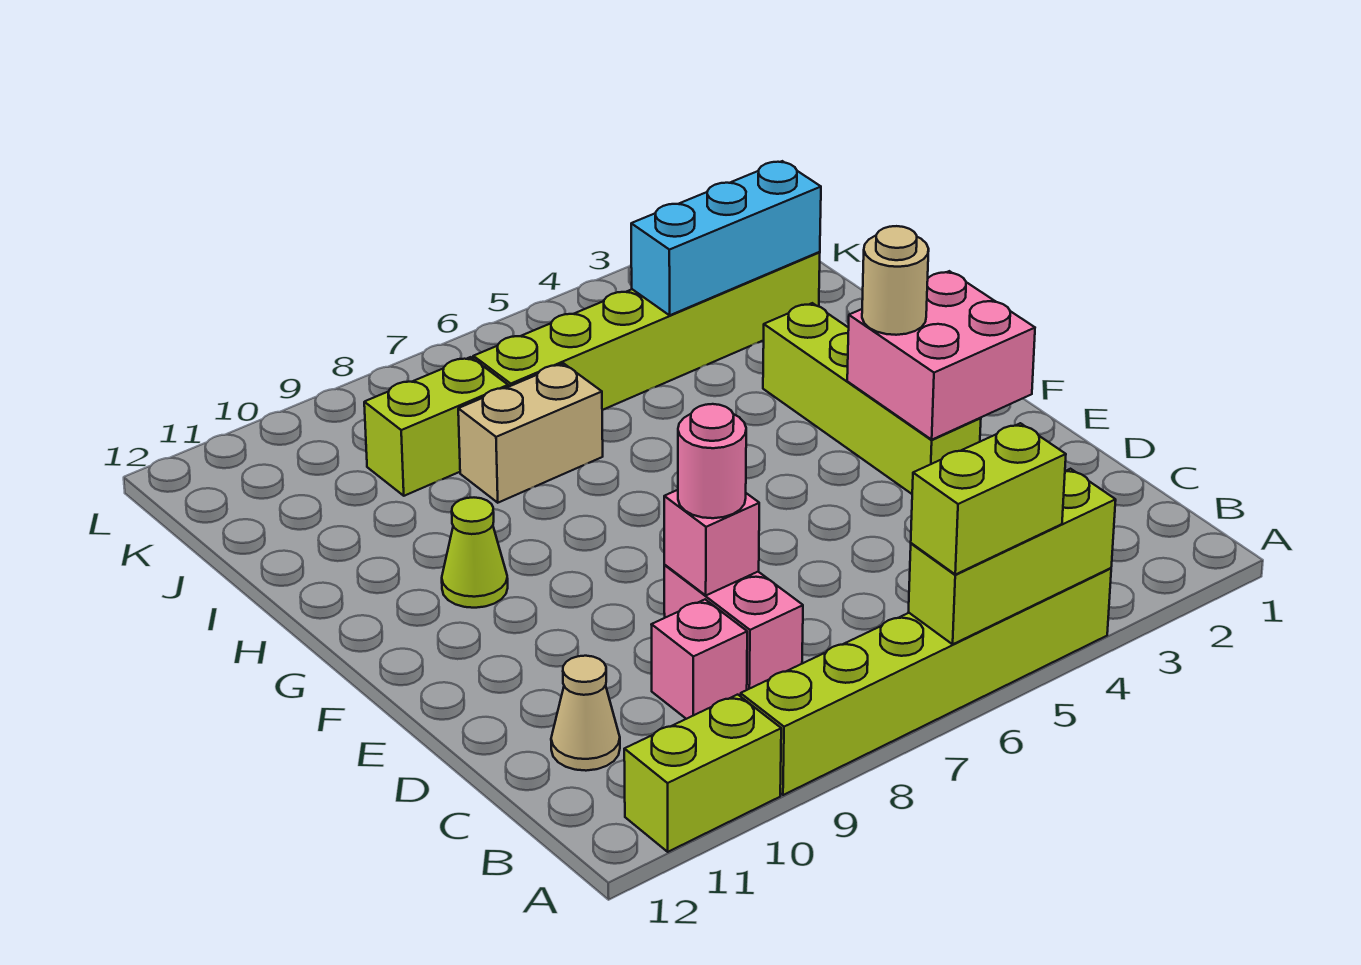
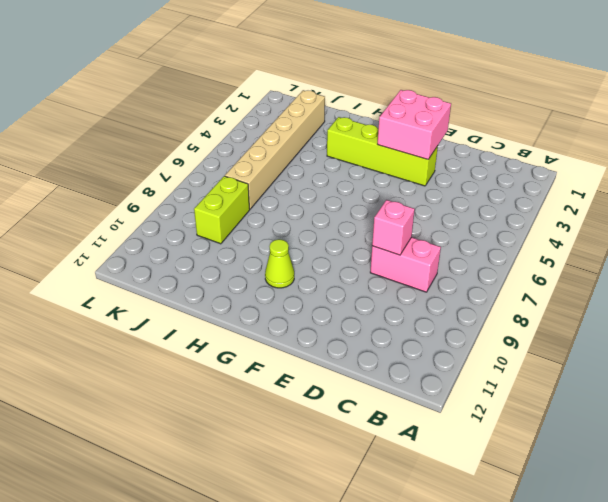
tan 1x6 brick [225,90,325,209] -> lime 1x6 brick [473,252,820,410]
none -> lime 1x6 brick [741,568,1111,795]
none -> lime 1x2 brick [624,695,781,852]
none -> pink 1x1 brick [651,599,747,719]

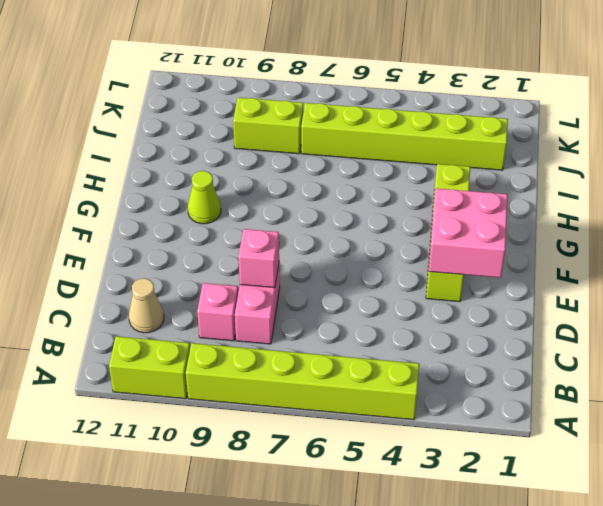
none -> tan 1x2 brick [458,364,603,503]
none -> lime 1x3 brick [909,469,1116,644]
none -> cyan 1x3 brick [631,161,821,315]

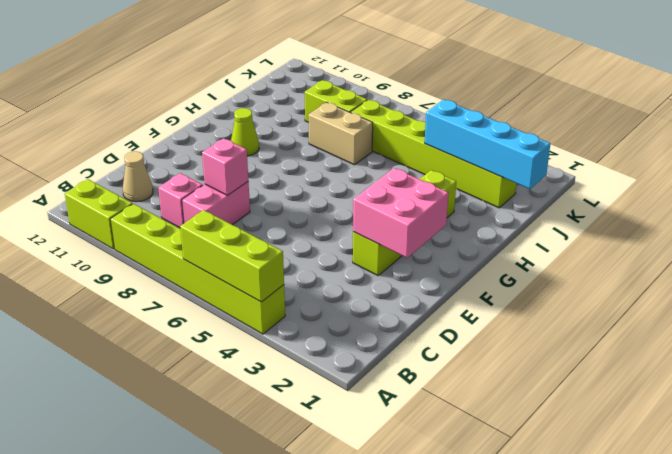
cyan 1x4 brick [425,100,550,189] -> cyan 1x3 brick [631,161,821,315]
none -> lime 1x2 brick [911,423,1066,574]
none -> pink 1x1 round brick [678,404,746,518]
none -> tan 1x1 round brick [862,226,929,335]

